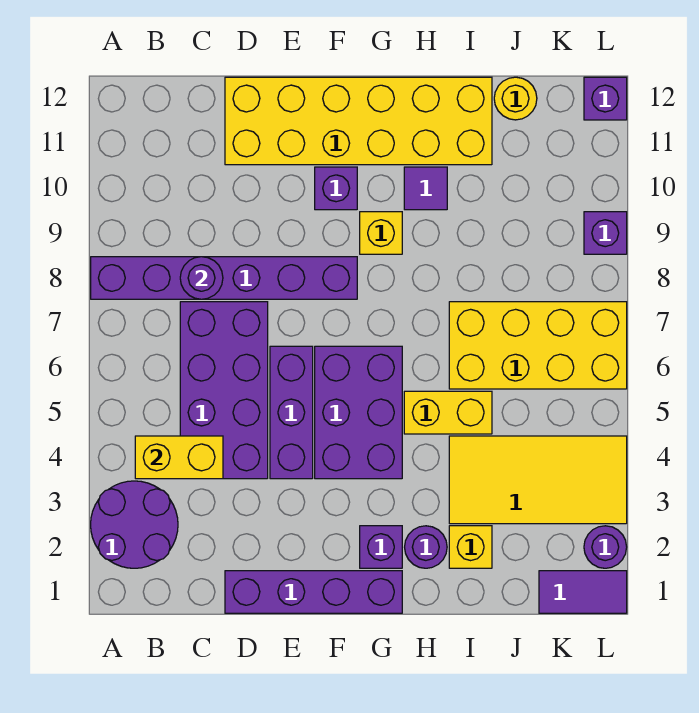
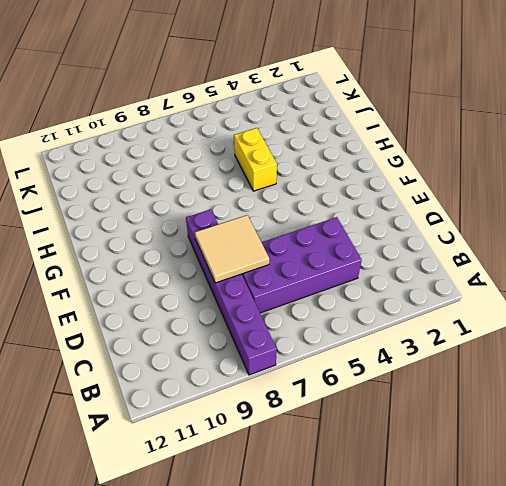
tan 2x2 tile [195,215,269,283] -> none
none -> purple 2x2 round brick [91,481,178,568]
none -> purple 1x4 brick [225,571,402,613]
none -> yellow 2x6 brick [225,77,492,165]

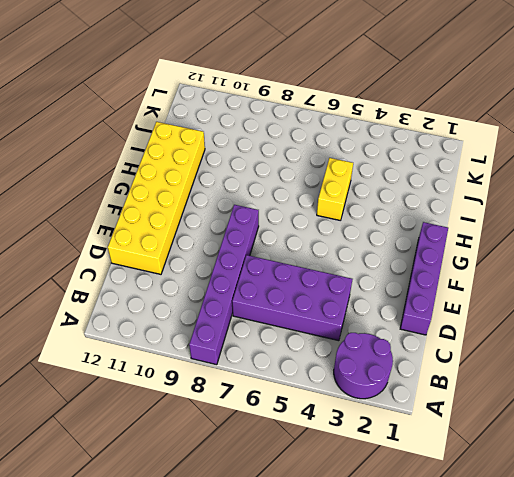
none -> purple 1x3 brick [270,346,313,479]
none -> purple 2x3 brick [315,346,402,479]
none -> purple 1x1 brick [315,167,357,210]

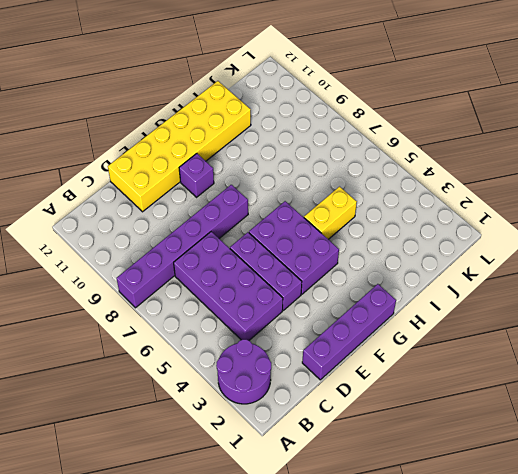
none -> purple 1x1 brick [360,526,402,568]
none -> yellow 1x1 brick [360,212,402,254]
none -> purple 1x1 round brick [405,526,447,568]

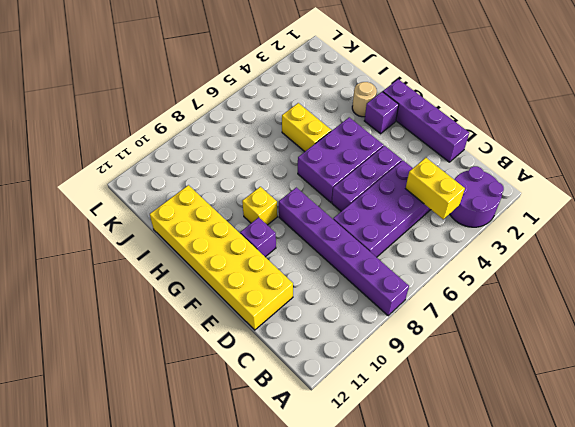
tan 1x1 round brick [352,82,377,117] -> purple 1x1 round brick [405,526,447,568]
none -> purple 1x1 tile [404,167,447,210]
none -> yellow 1x1 brick [449,526,492,568]
none -> yellow 2x4 tile [449,436,627,524]

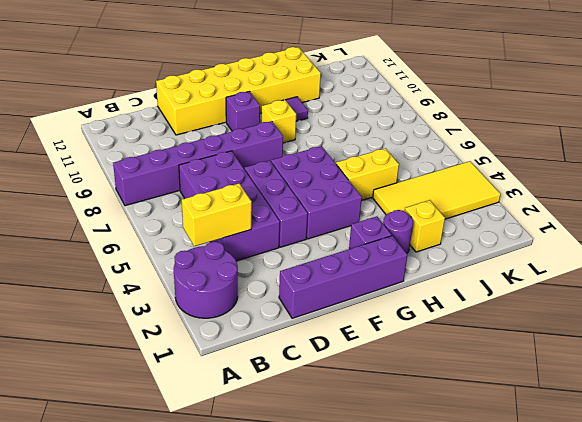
none -> yellow 2x4 brick [449,302,627,389]
none -> yellow 1x1 round brick [494,77,537,120]
none -> purple 1x2 tile [539,571,627,613]

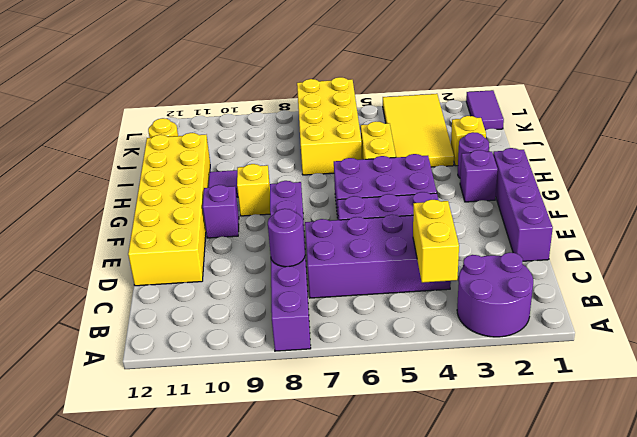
none -> purple 1x1 round brick [584,526,627,568]
none -> purple 1x1 brick [584,212,627,254]
none -> purple 1x1 brick [584,77,627,120]

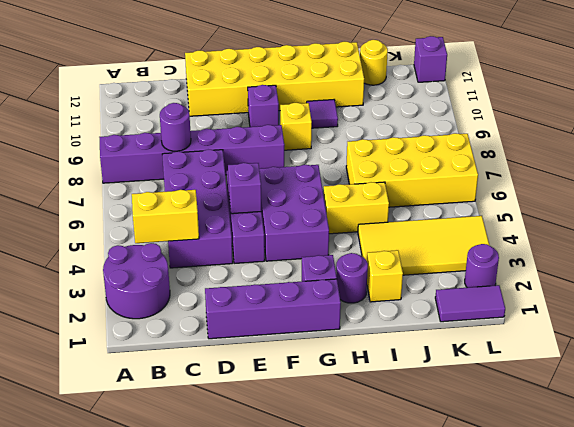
purple 1x1 brick [228,163,262,214] -> purple 1x1 brick moved to [584,212,627,254]

